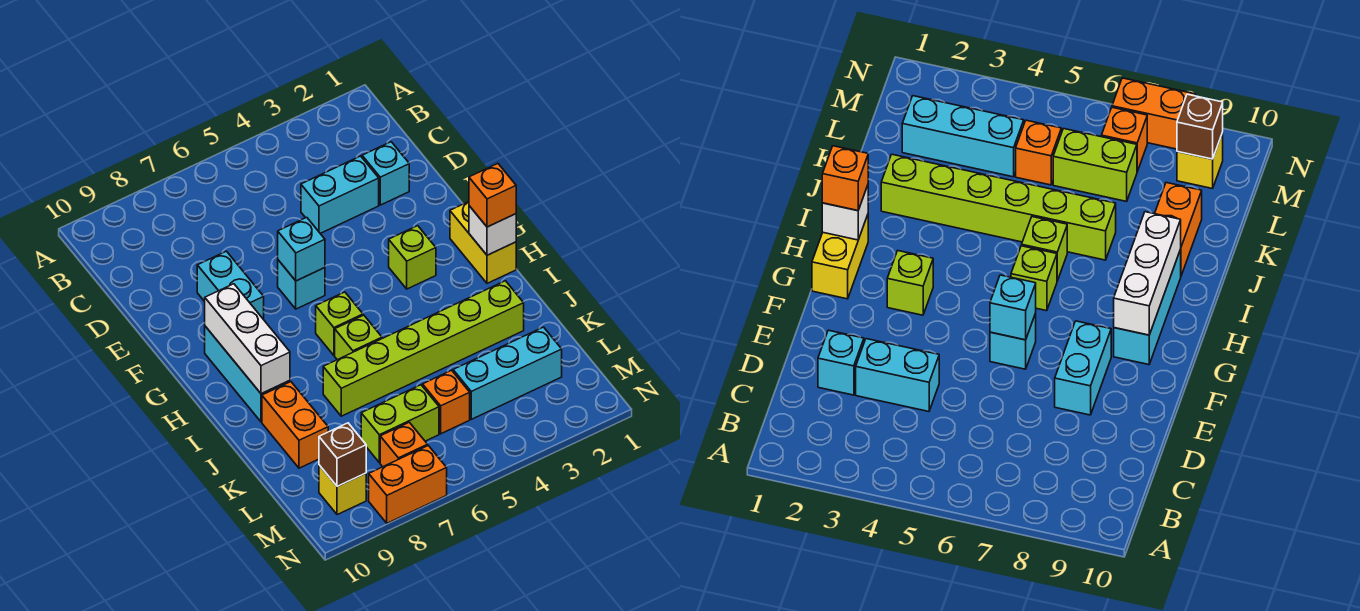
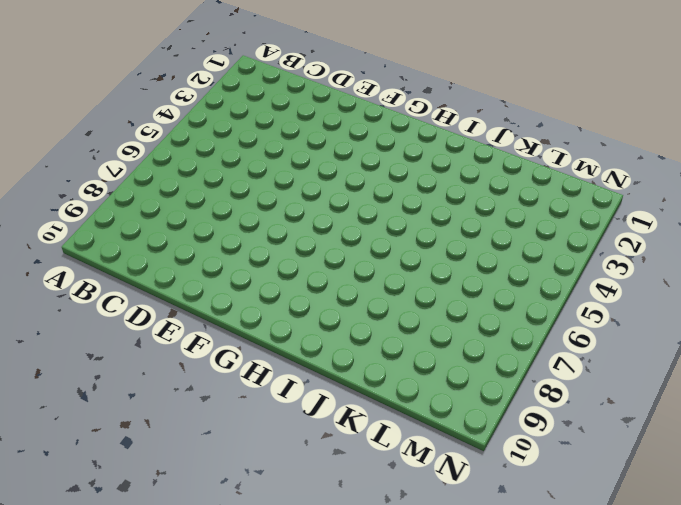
none -> cyan 1x1 brick [362,142,409,205]
none -> cyan 1x2 brick [301,156,379,233]
none -> cyan 1x2 brick [197,251,264,320]

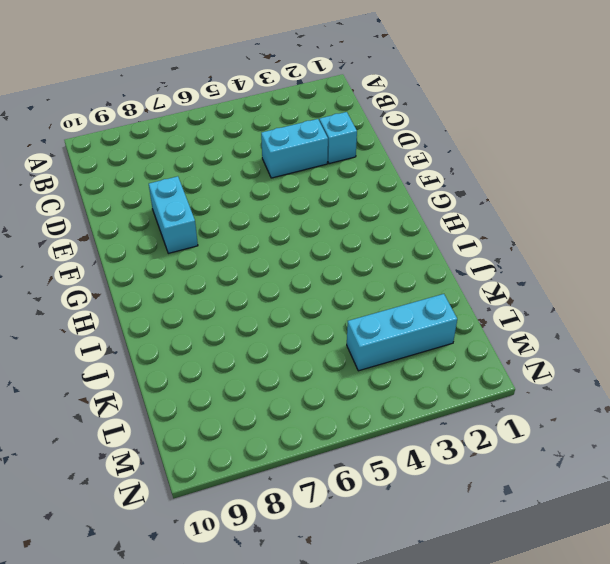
none -> cyan 1x1 brick [278,260,325,309]
none -> yellow 1x2 brick [450,202,516,283]
none -> lime 1x1 brick [389,226,436,289]

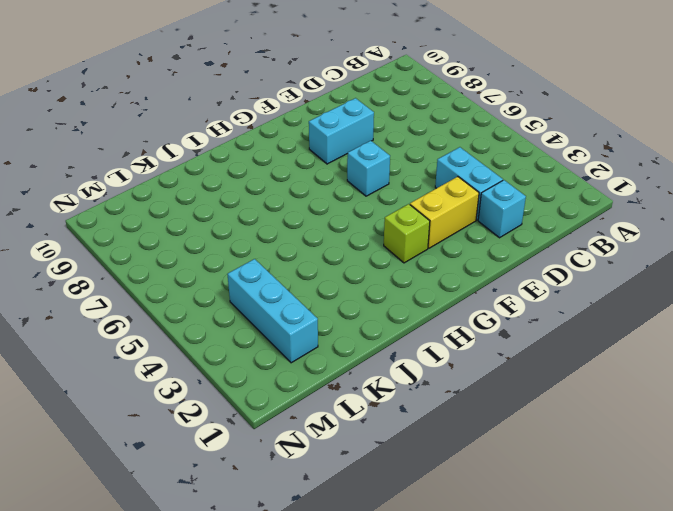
yellow 1x2 brick [410,177,479,248] -> yellow 1x2 brick moved to [450,202,516,283]
none -> cyan 1x3 brick [205,326,290,422]
none -> lime 1x1 brick [316,292,363,355]
none -> lime 1x1 brick [335,315,382,360]

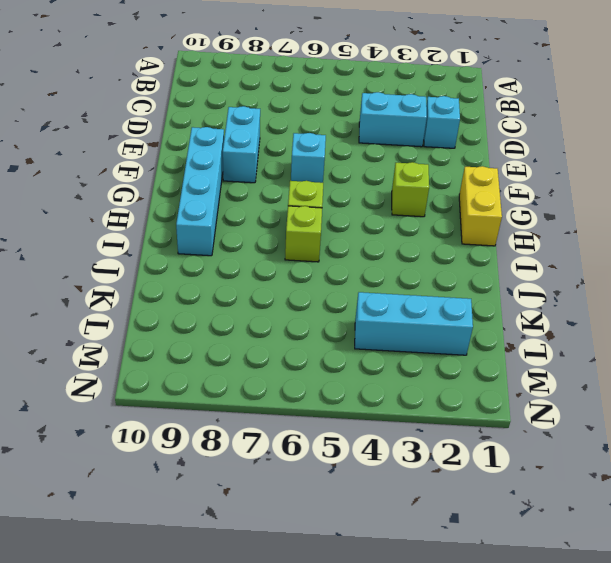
cyan 1x4 brick [176,127,224,256] -> cyan 1x3 brick [205,326,290,422]
none -> lime 1x6 brick [323,281,524,416]
none -> orange 1x2 brick [262,382,328,468]
none -> orange 1x1 brick [423,370,470,434]

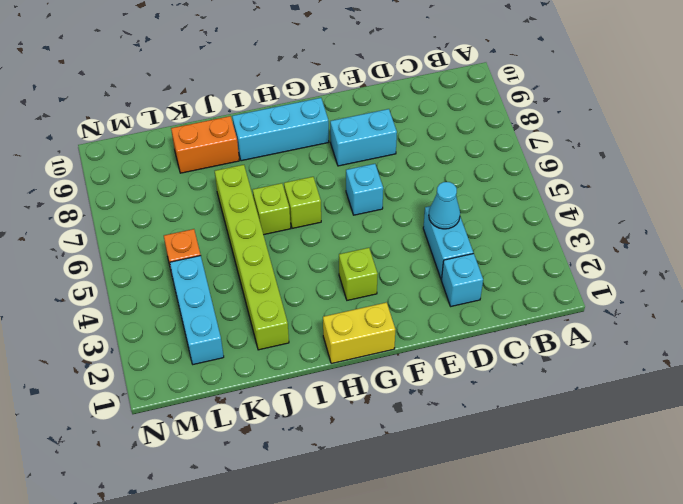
cyan 1x1 cone [429,182,460,229] -> none
none -> lime 1x2 brick [361,385,439,463]
none -> orange 1x1 brick [380,422,428,467]
none -> yellow 1x1 brick [319,465,366,515]

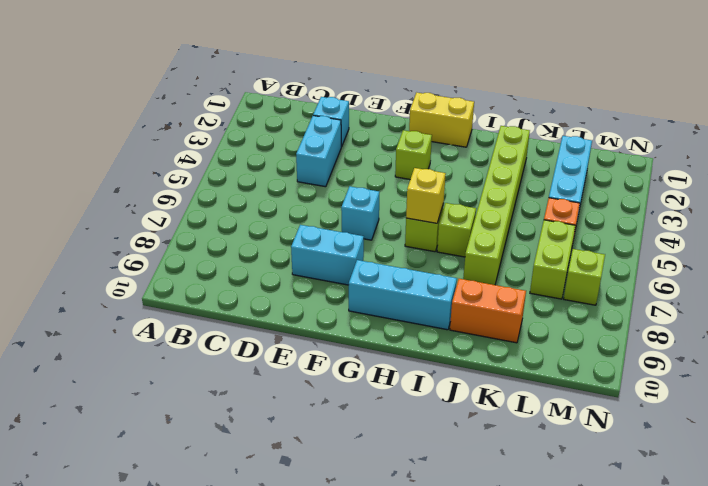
yellow 1x1 brick [406,168,446,223] -> yellow 1x1 brick moved to [319,465,366,515]
lime 1x1 brick [564,249,605,305] -> orange 1x1 brick [380,422,428,467]
none -> orange 1x2 brick [369,446,447,523]
none -> cyan 1x1 brick [278,217,325,281]
none -> white 1x3 brick [205,284,290,394]

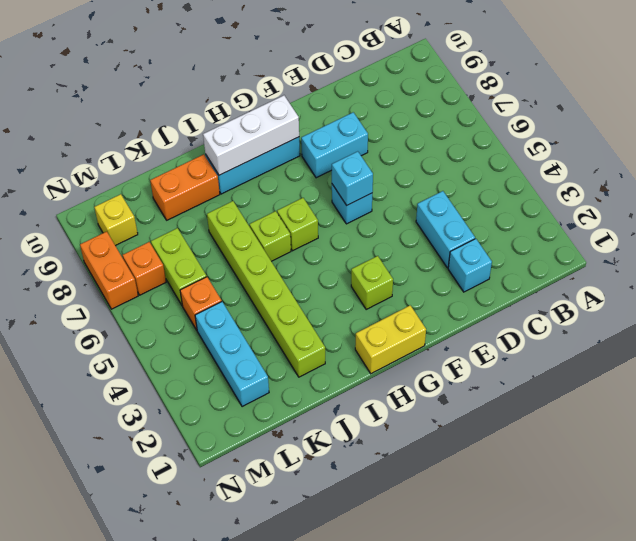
none -> white 1x1 brick [469,206,516,255]
none -> brown 1x1 brick [319,423,366,486]
none -> orange 1x1 brick [469,164,516,227]

